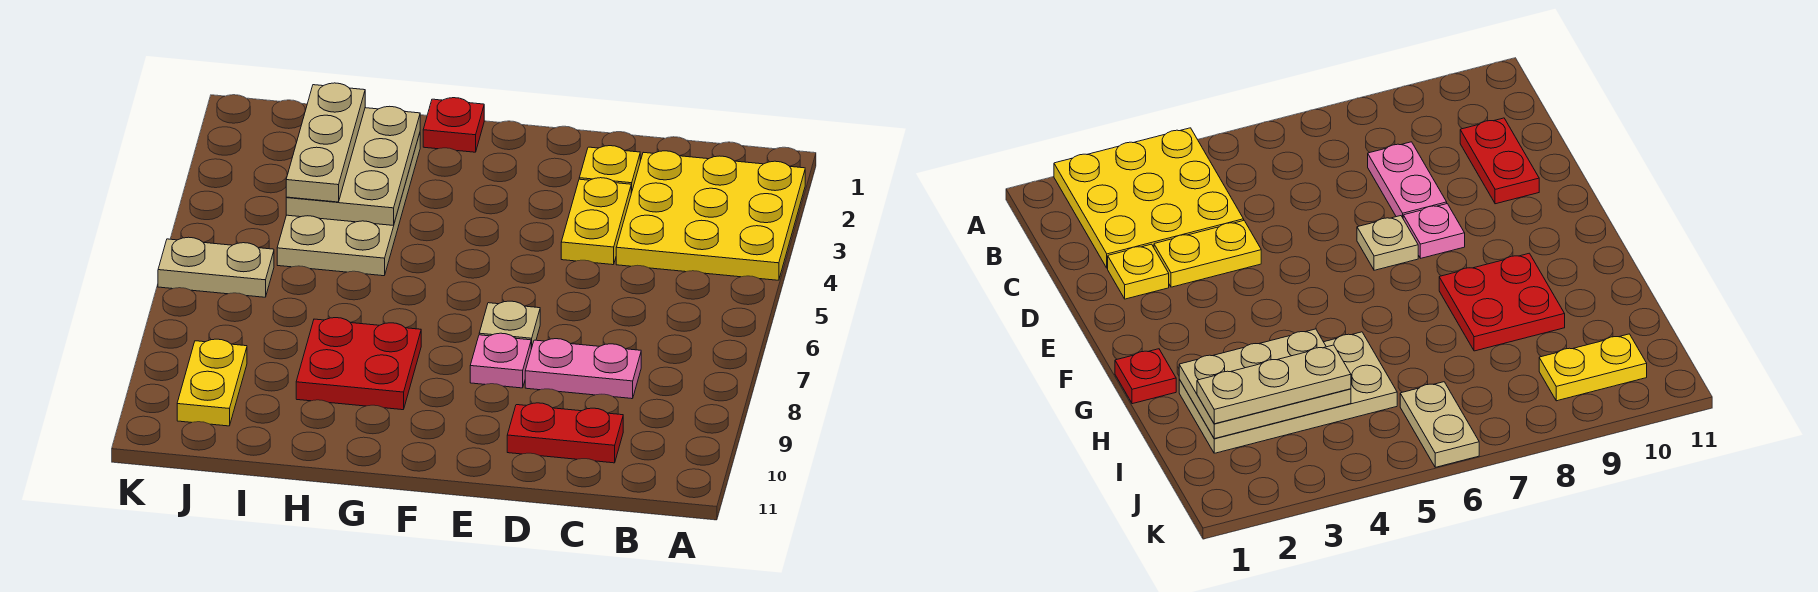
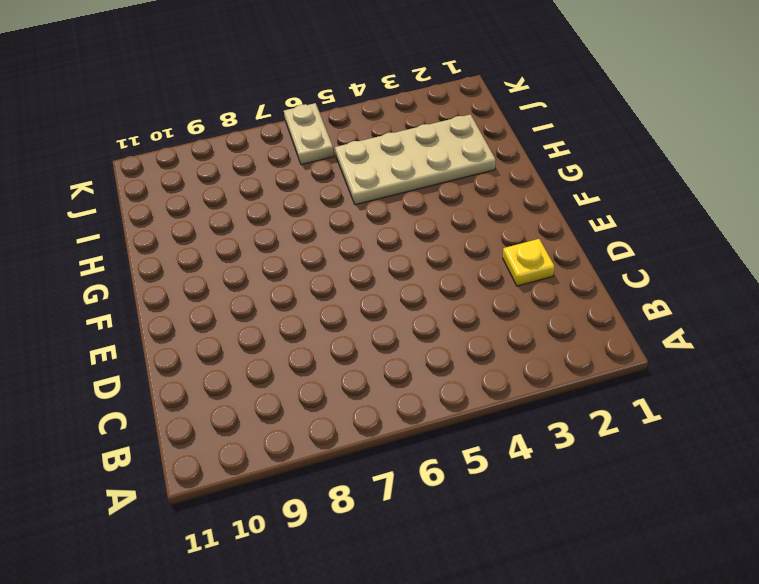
none -> yellow 3x3 plate [616,151,805,280]
none -> pink 1x2 plate [525,339,641,399]
none -> red 1x2 plate [507,403,623,463]

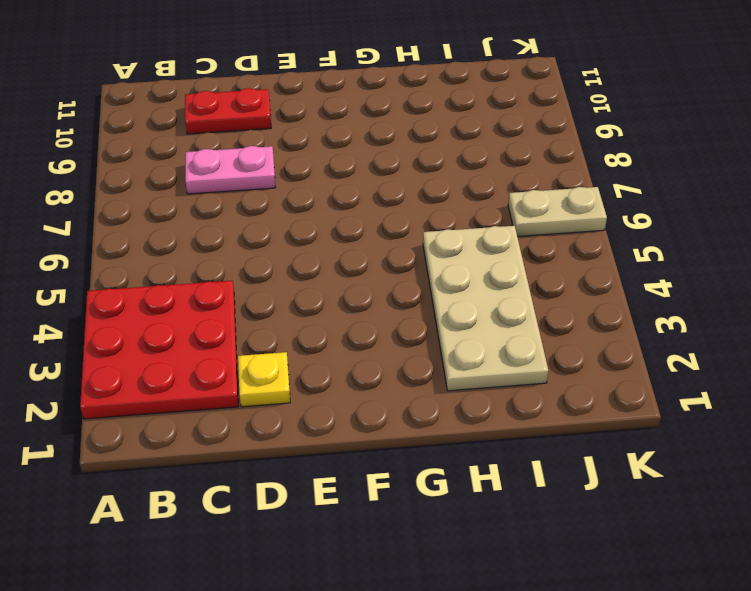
red 3x3 plate [80,281,238,419] -> yellow 3x3 plate [616,151,805,280]
none -> yellow 1x2 plate [561,178,631,265]
none -> tan 1x1 plate [479,301,540,349]
none -> pink 1x1 plate [470,333,531,388]

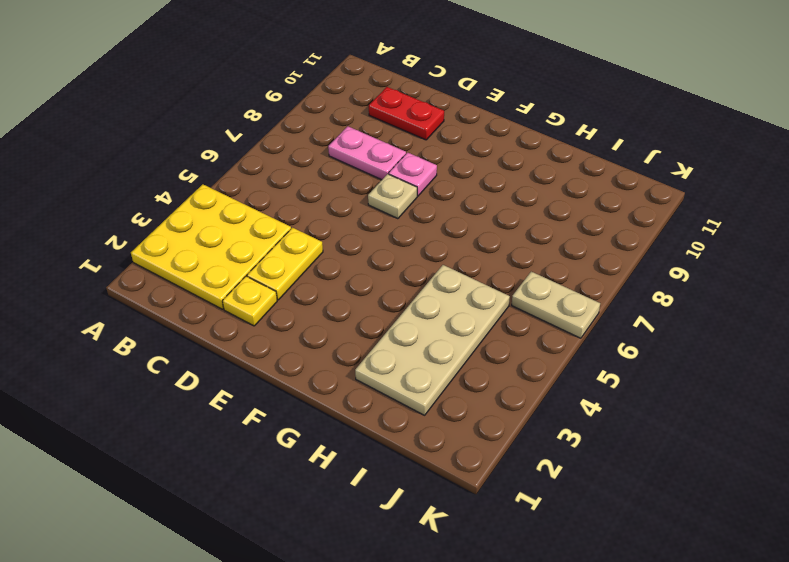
none -> red 1x1 plate [423,98,484,152]
none -> red 2x2 plate [296,318,421,410]
none -> yellow 1x2 plate [177,339,247,426]

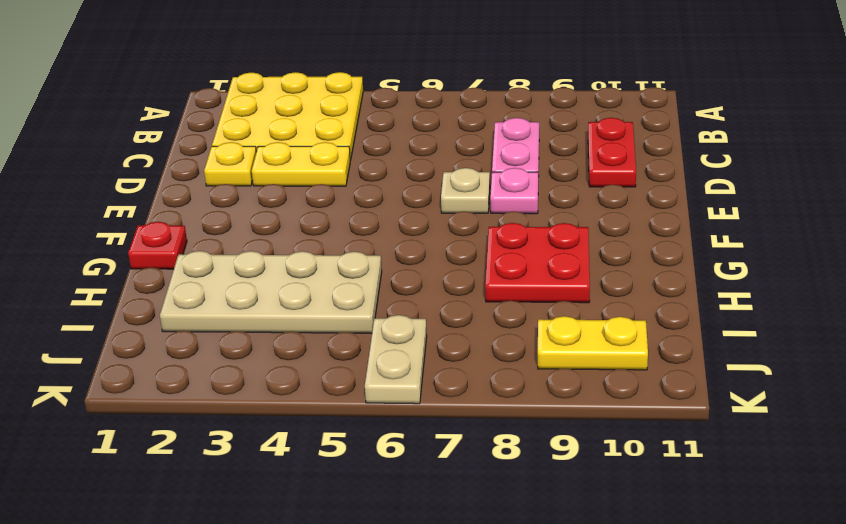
none -> tan 2x3 plate [286,106,420,225]
none -> tan 1x3 plate [286,83,365,202]

